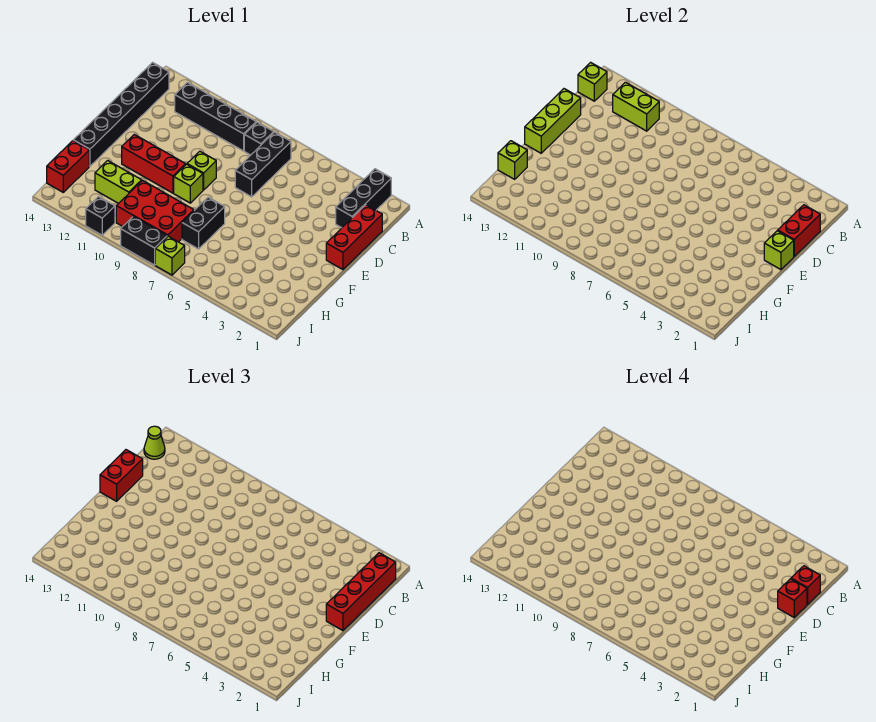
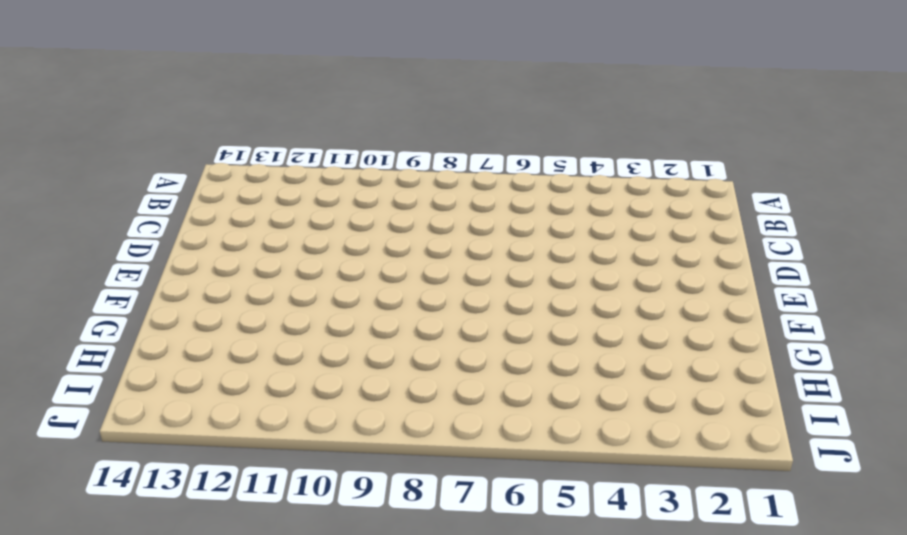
none -> black 1x3 brick [336,169,391,228]
none -> black 1x3 brick [235,132,291,197]
none -> black 1x1 brick [244,122,274,155]

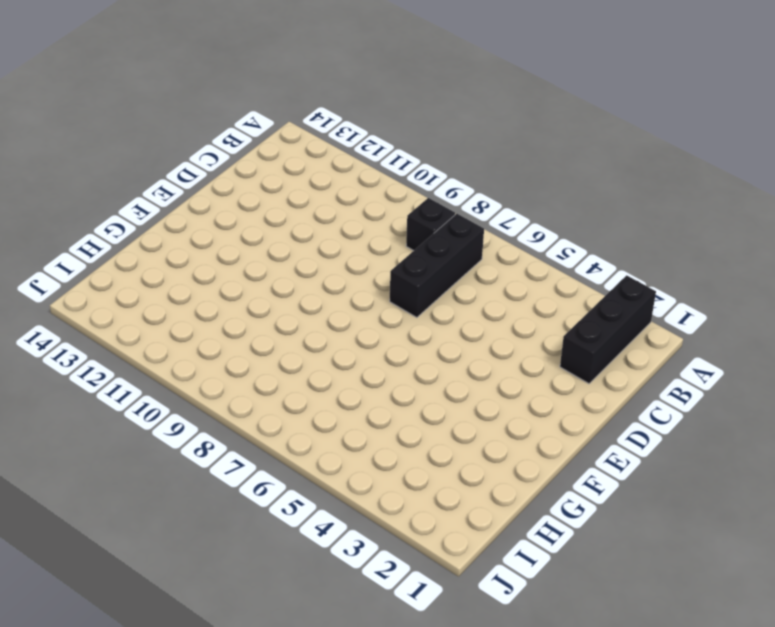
none -> black 1x4 brick [175,82,256,151]
none -> black 1x6 brick [73,62,169,166]
none -> red 1x3 brick [326,205,382,270]

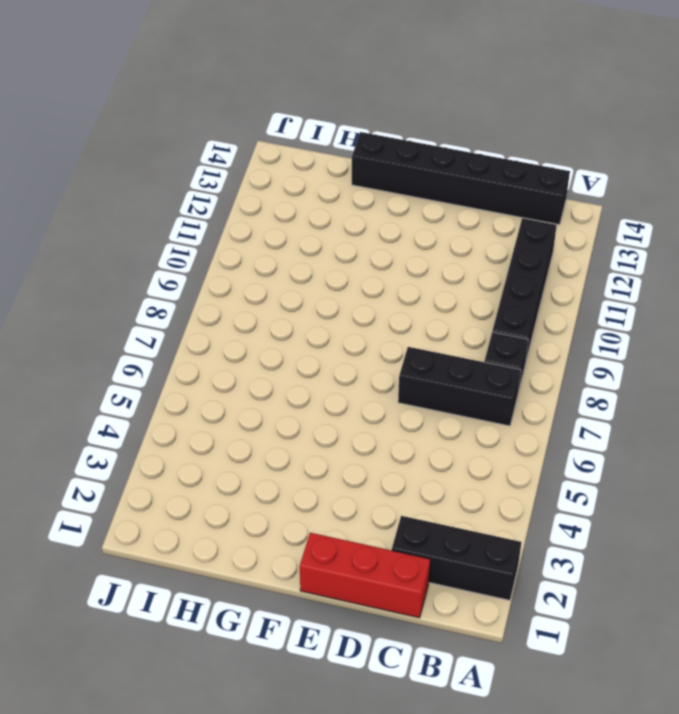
none -> lime 1x1 brick [187,151,216,190]
none -> lime 1x1 brick [174,164,203,203]
none -> red 1x3 brick [122,134,186,193]

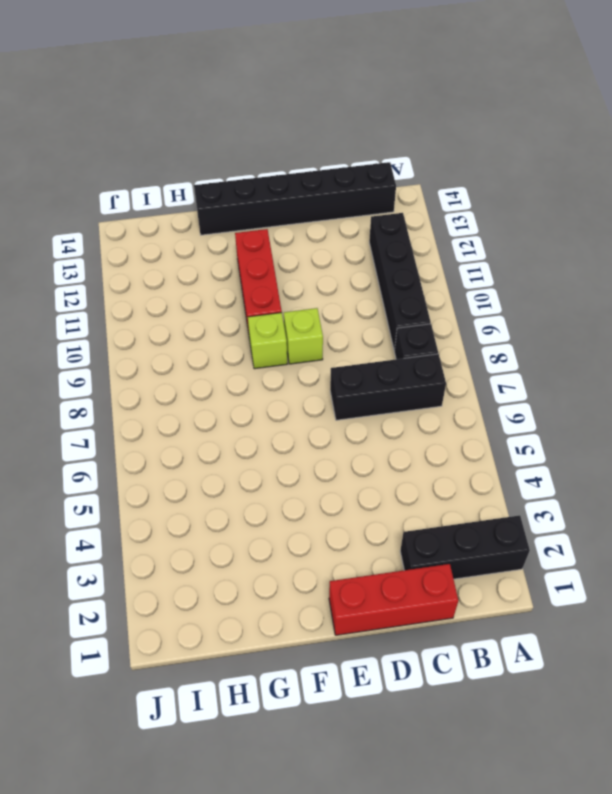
none -> black 1x2 brick [182,197,225,249]
none -> red 2x3 brick [116,180,194,242]
none -> lime 1x2 brick [95,161,142,204]

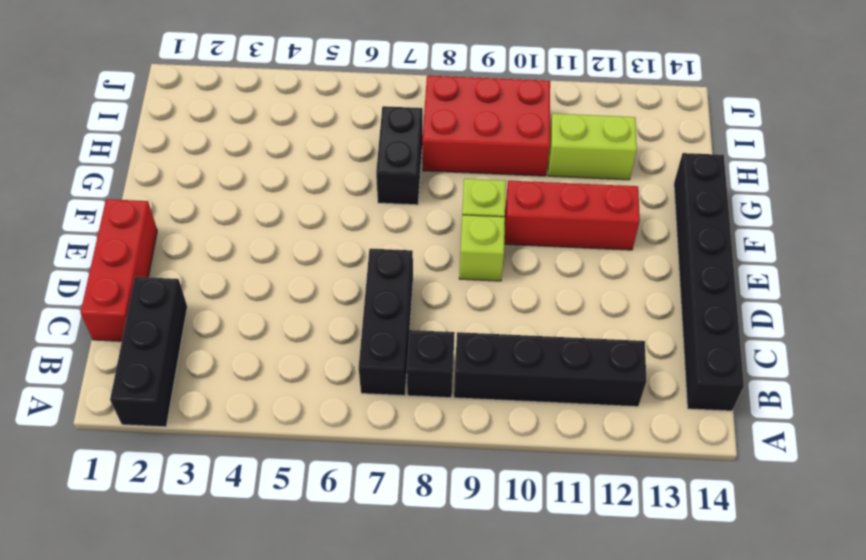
none -> red 1x2 brick [47,141,89,192]
none -> lime 1x1 brick [155,236,185,275]
none -> black 1x2 brick [121,216,167,265]

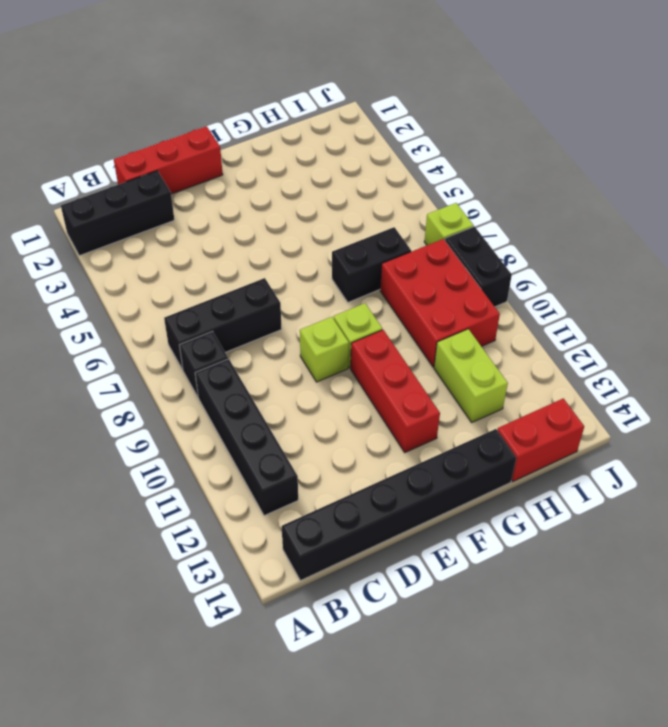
none -> black 1x1 brick [86,197,115,235]
none -> lime 1x2 brick [613,82,659,131]
none -> lime 1x1 brick [578,62,607,101]

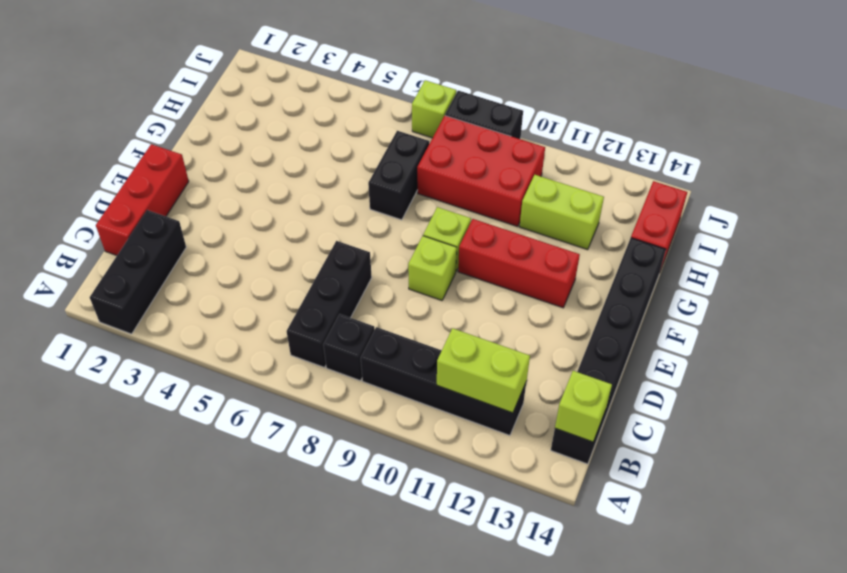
none -> black 1x1 brick [86,197,115,235]
none -> red 1x2 brick [778,205,820,256]
none -> lime 1x3 brick [525,89,581,153]

